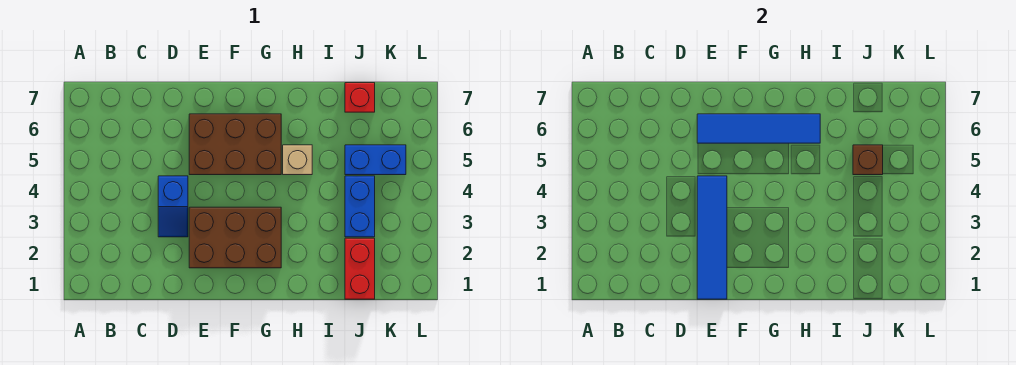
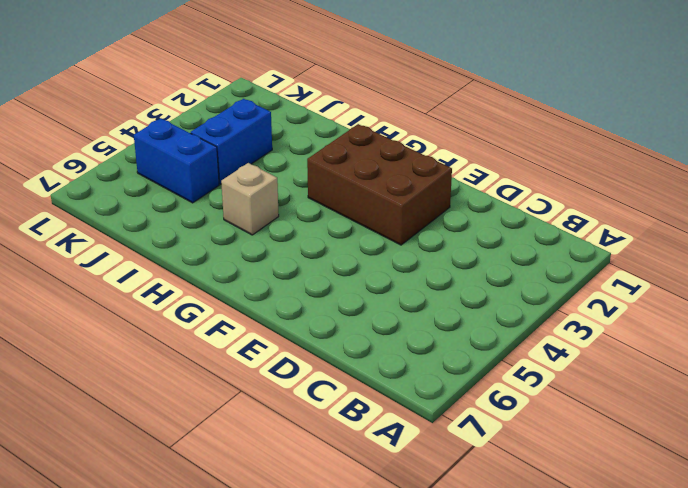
none -> blue 1x2 slope [158,176,188,237]
none -> brown 2x3 brick [189,114,281,175]

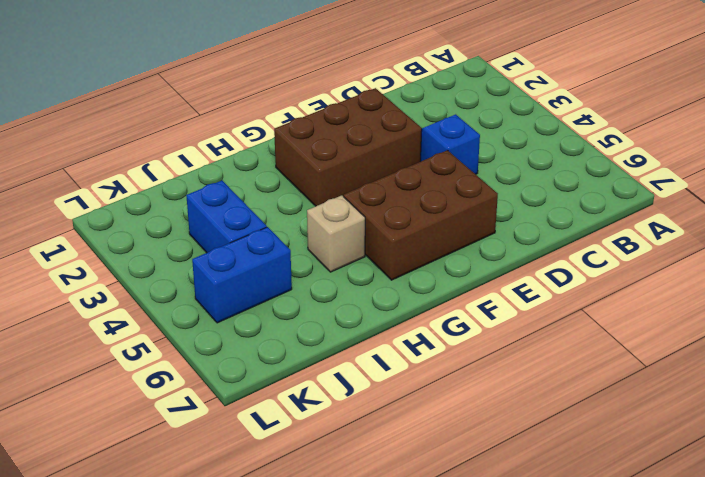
none -> red 1x2 brick [345,238,375,299]
none -> red 1x1 brick [345,83,375,112]

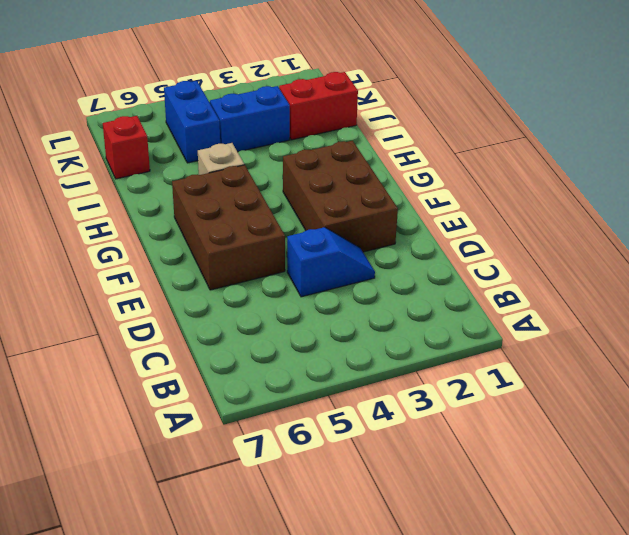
none -> blue 1x4 tile [697,176,727,299]
none -> blue 1x4 tile [697,114,820,143]

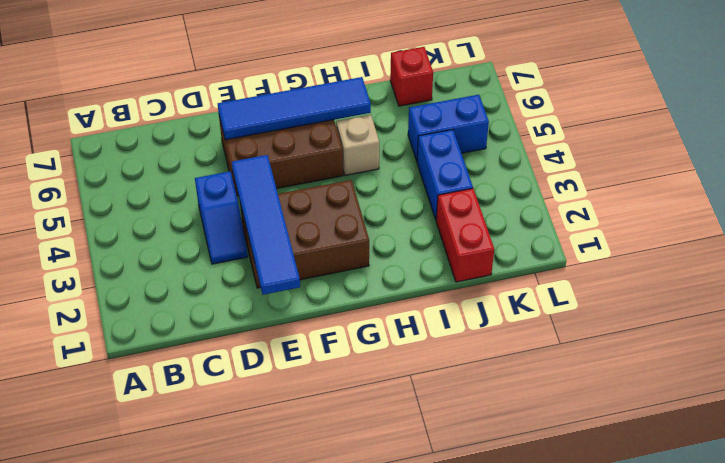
none -> brown 1x1 brick [853,145,883,175]

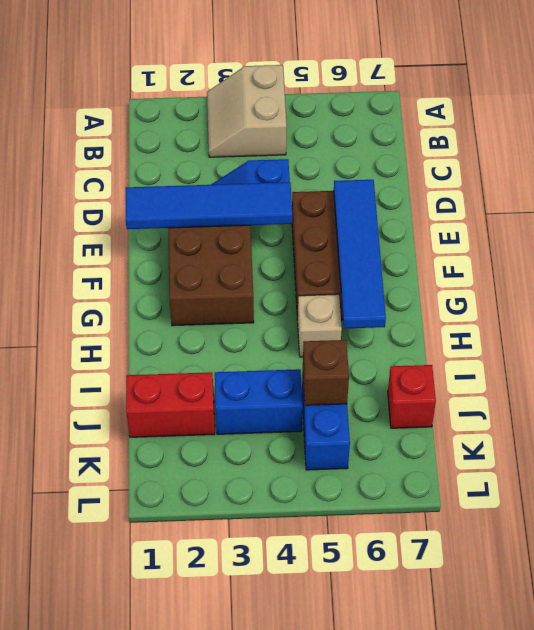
tan 2x2 slope [207,65,287,157] -> none

